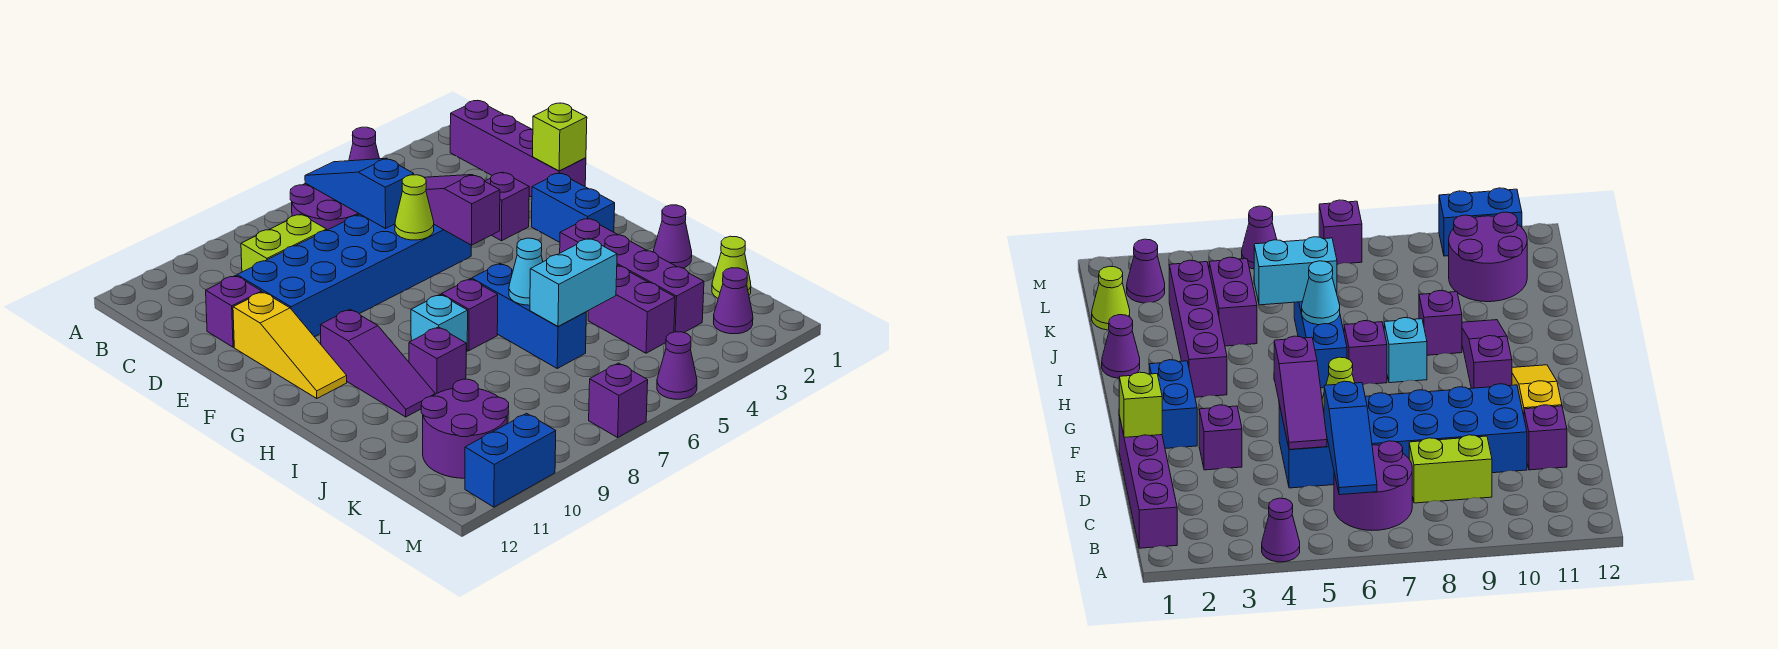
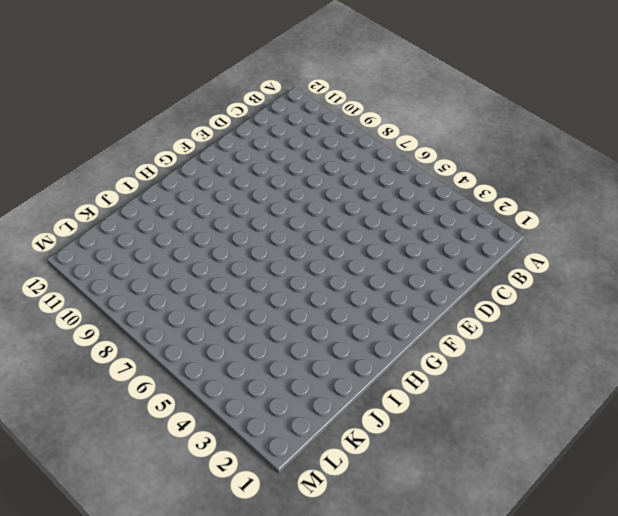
none -> purple 1x1 cone [349,127,380,161]
none -> purple 1x4 brick [450,101,586,197]
none -> purple 2x2 round brick [290,183,359,230]

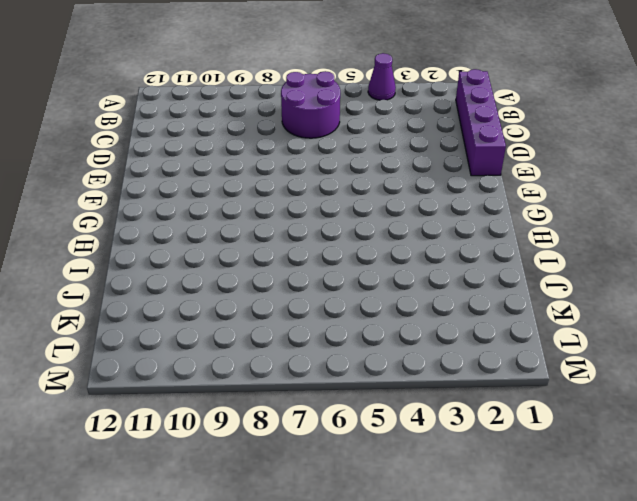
none -> lime 1x2 brick [241,214,327,272]
none -> blue 2x6 brick [237,214,471,337]
none -> purple 1x1 brick [206,276,262,347]

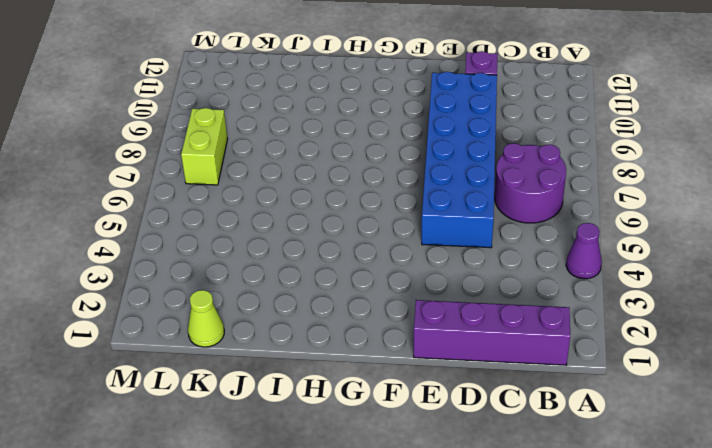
lime 1x2 brick [181,108,227,185] -> lime 1x2 brick moved to [241,214,327,272]
none -> purple 1x1 brick [485,172,529,241]
none -> yellow 1x3 slope [233,292,347,399]
none -> blue 1x2 brick [531,173,615,242]

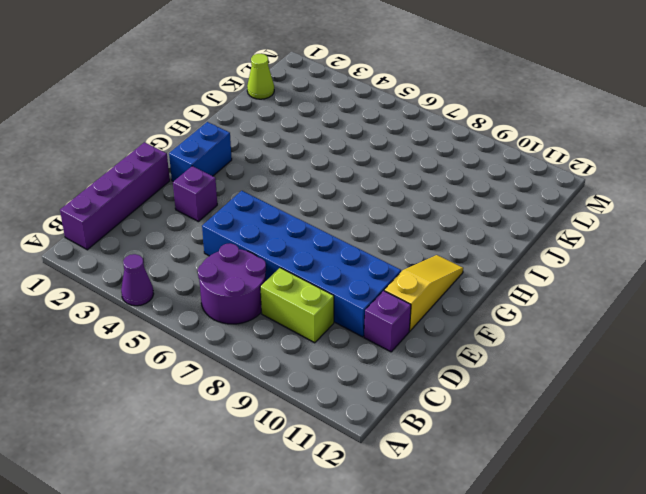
none -> purple 1x3 slope [320,309,435,417]
none -> purple 1x4 brick [560,218,704,333]
none -> blue 1x3 brick [472,264,586,368]

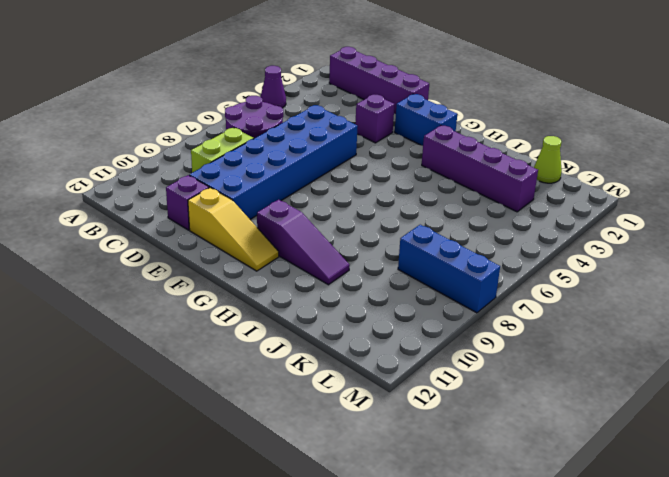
blue 1x3 brick [398,225,500,313] -> blue 1x3 brick moved to [472,264,586,368]
none -> purple 1x1 brick [442,279,498,351]
none -> cyan 1x1 brick [411,295,468,352]
none -> purple 1x1 cone [653,205,692,268]

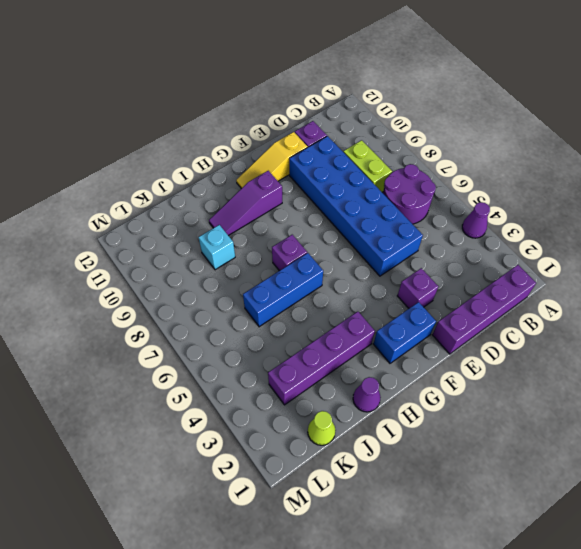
cyan 1x1 brick [199,225,235,270] -> cyan 1x1 brick moved to [411,295,468,352]
none -> purple 1x1 brick [409,327,466,394]
none -> purple 1x2 brick [588,265,675,353]
none -> purple 2x2 round brick [421,379,509,478]

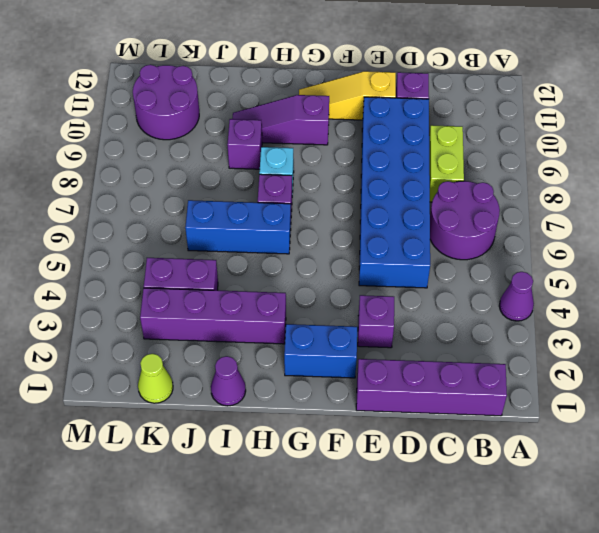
none -> purple 1x1 cone [714,268,753,334]
none -> purple 1x1 cone [657,332,697,399]
none -> purple 1x1 brick [589,363,648,437]

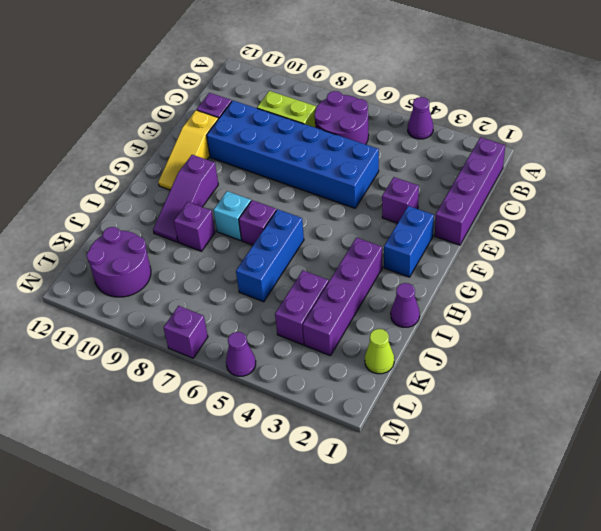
none -> purple 1x1 cone [714,268,753,334]
none -> blue 1x2 brick [465,413,556,507]
none -> blue 1x3 slope [305,158,414,228]

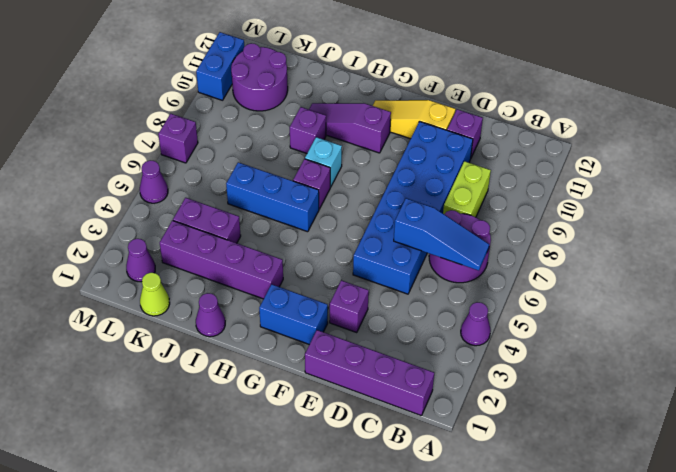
none -> purple 1x3 slope [424,175,500,245]
none -> lime 1x1 brick [533,103,587,171]
none -> lime 1x1 cone [395,175,434,240]

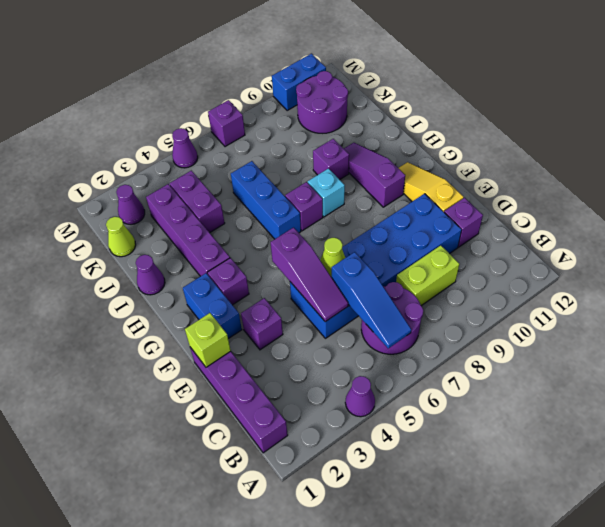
purple 1x1 brick [207,258,249,305] -> none
none -> cyan 1x1 cone [509,238,543,305]
none -> cyan 1x2 brick [530,238,617,326]

